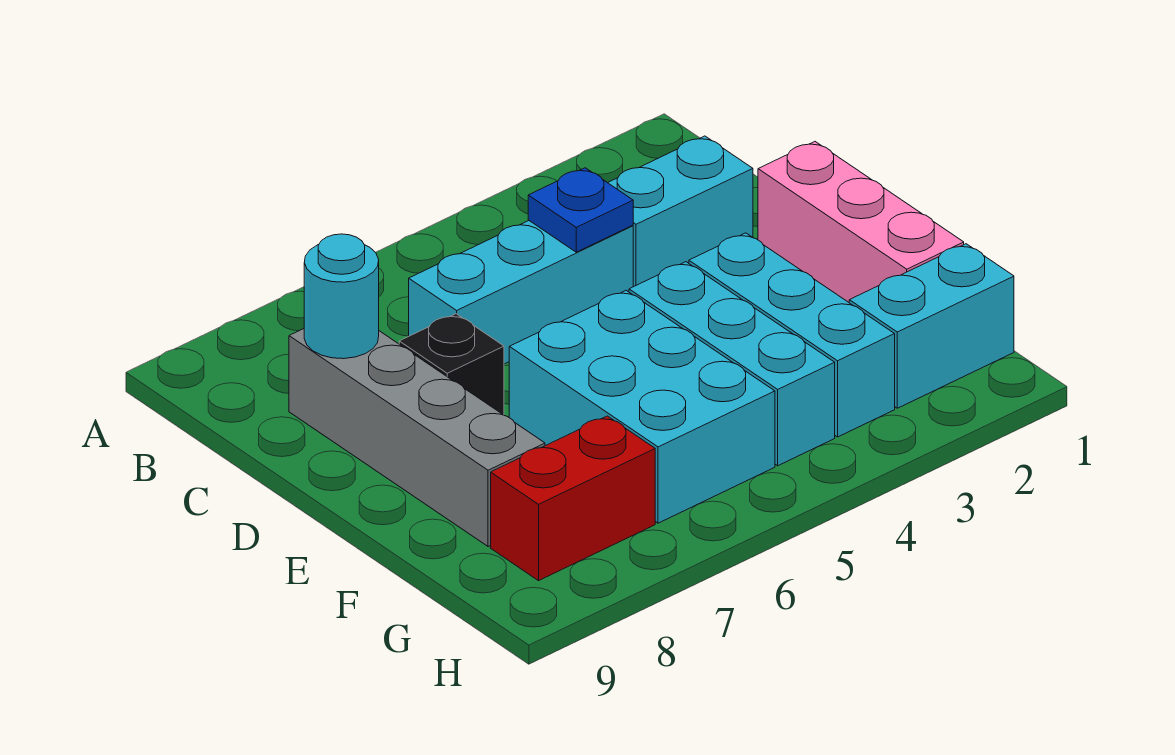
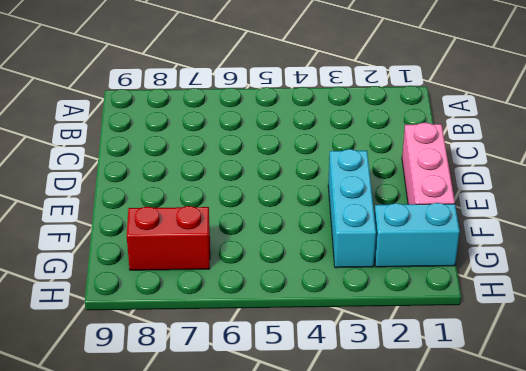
none -> cyan 1x2 brick [608,136,753,287]
none -> cyan 1x3 brick [409,221,633,364]
none -> grey 1x4 brick [289,329,545,547]

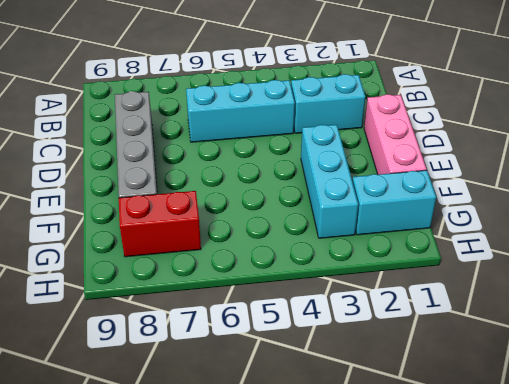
none -> black 1x1 brick [399,314,504,415]
none -> cyan 1x3 brick [629,262,835,466]
none -> cyan 2x3 brick [509,291,775,523]

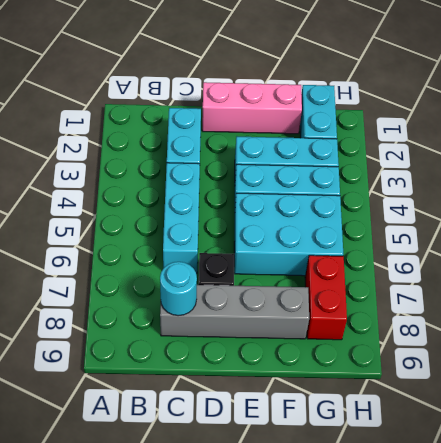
none -> blue 1x1 plate [528,168,633,252]

